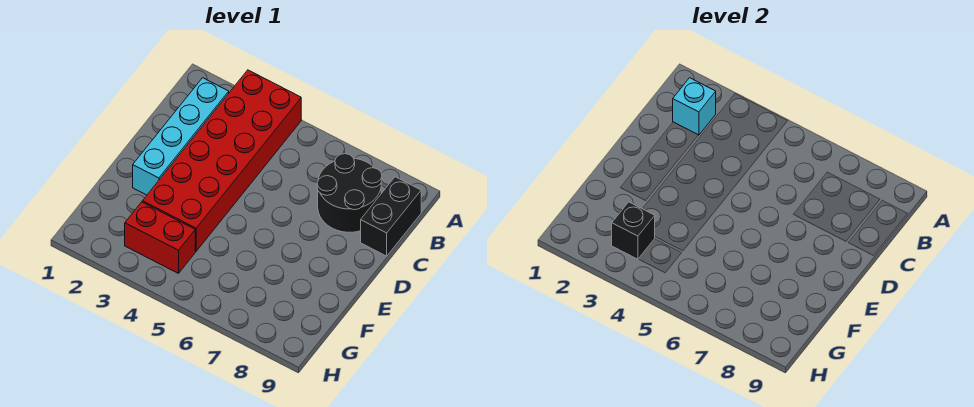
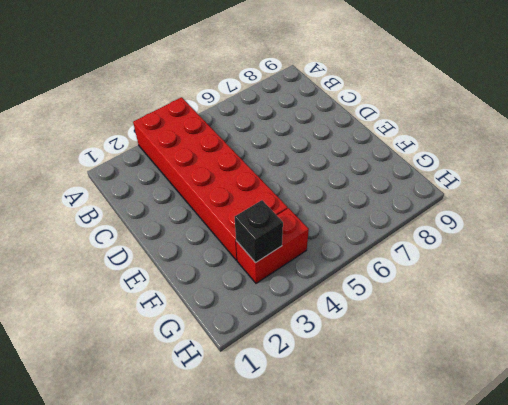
none -> cyan 1x4 brick [133,78,229,195]
none -> black 2x2 round brick [317,154,382,232]

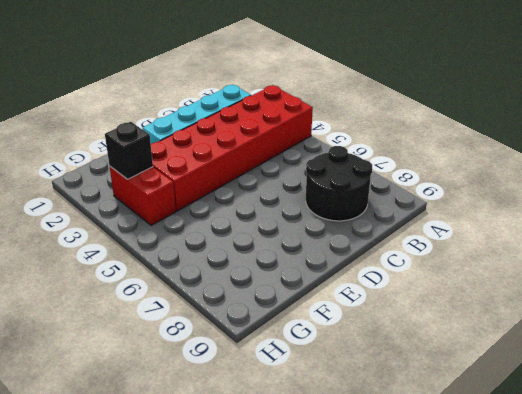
none -> black 1x2 brick [361,177,421,256]
none -> cyan 1x1 brick [673,78,716,135]

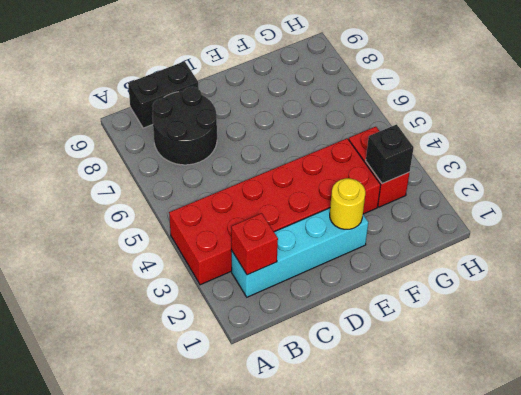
red 1x1 brick [231,213,278,275] -> cyan 1x1 brick [673,78,716,135]
yellow 1x1 round brick [330,178,365,229] -> none

